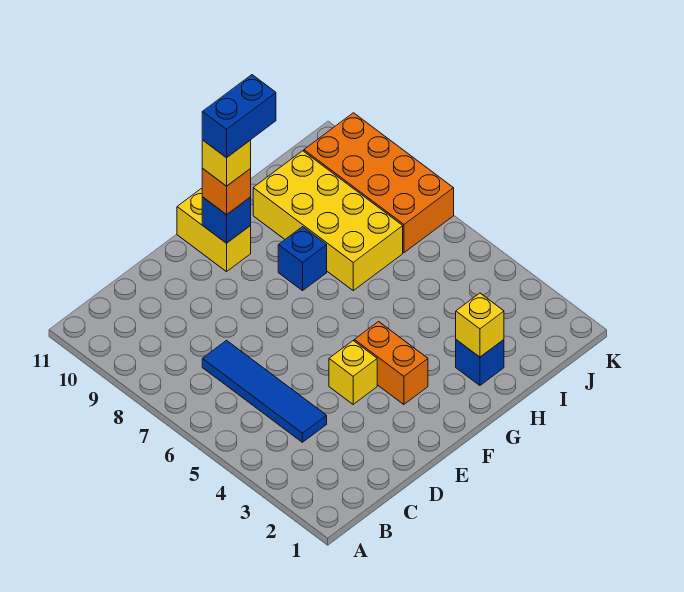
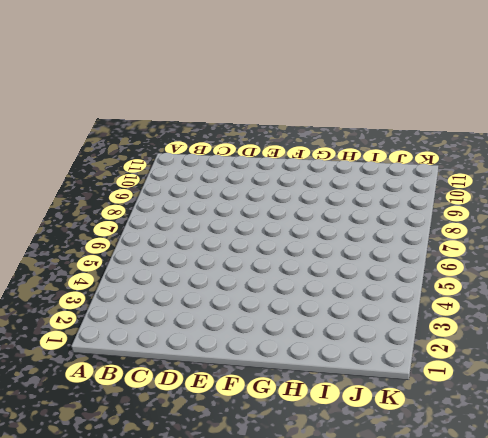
none -> blue 1x4 tile [202,341,327,442]
none -> yellow 1x1 brick [329,341,377,404]
none -> orange 1x2 brick [354,322,428,404]

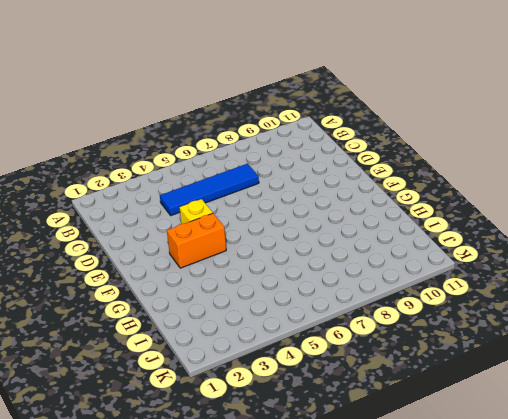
none -> yellow 1x2 brick [177,189,251,272]
none -> blue 1x1 brick [278,227,327,291]
none -> blue 1x1 brick [456,340,504,385]

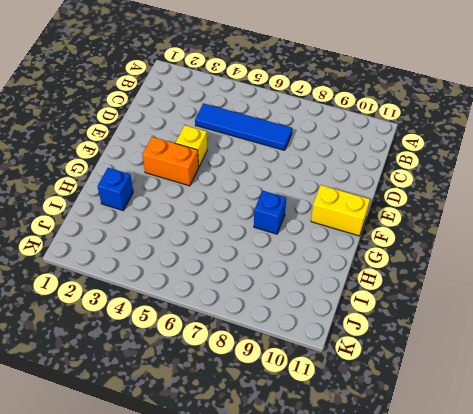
none -> yellow 2x4 brick [253,151,403,290]
none -> orange 2x4 brick [304,113,454,253]
none -> blue 1x1 brick [202,197,251,243]

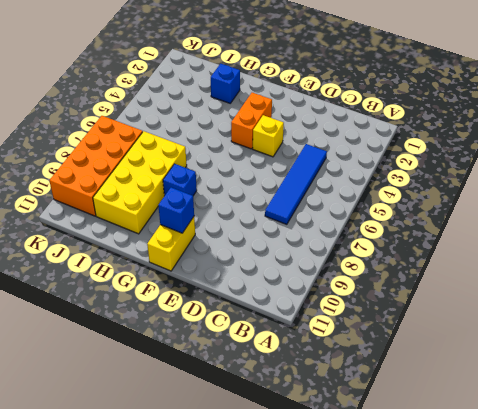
none -> yellow 1x1 brick [456,293,504,357]
none -> orange 1x1 brick [202,168,251,215]
none -> yellow 1x1 brick [202,140,251,186]

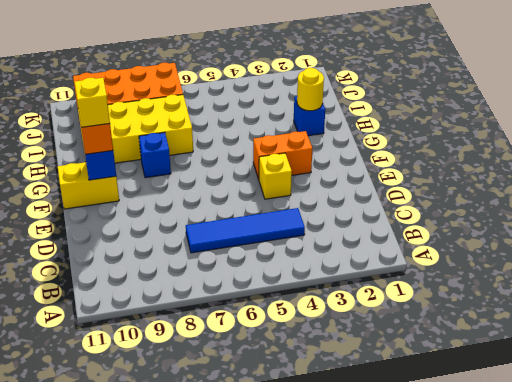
yellow 1x1 round brick [297,68,324,111] -> yellow 1x1 brick [456,293,504,357]
none -> blue 1x2 brick [202,75,276,158]

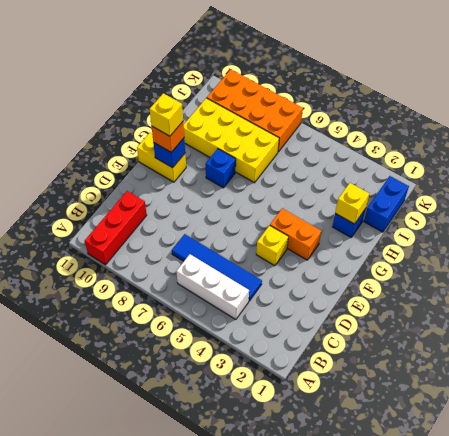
red 1x3 brick [85,191,147,265] -> none
white 1x3 brick [176,254,249,319] -> none
blue 1x2 brick [364,176,409,232] -> blue 1x2 brick moved to [202,75,276,158]

